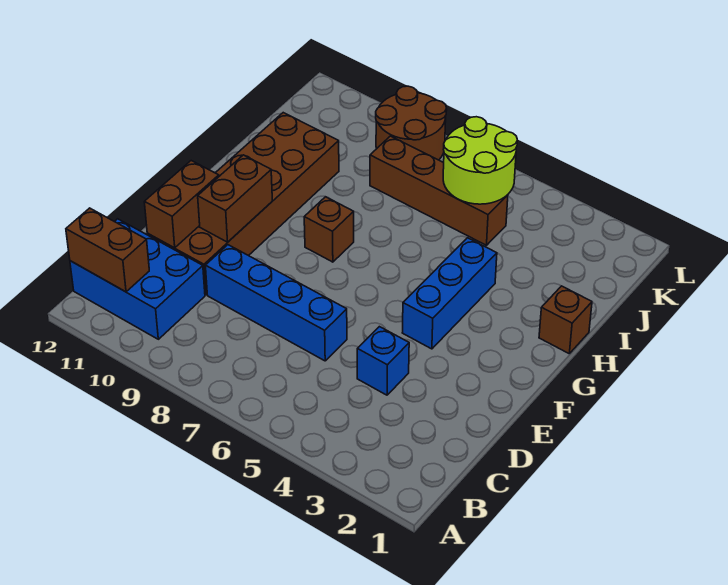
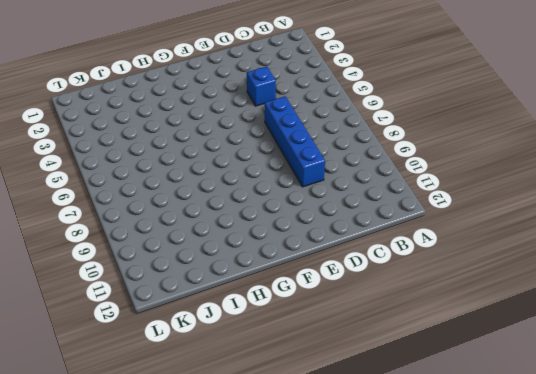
none -> blue 2x3 brick [70,219,205,339]
none -> brown 2x6 brick [147,113,339,295]
none -> blue 1x3 brick [402,238,497,349]

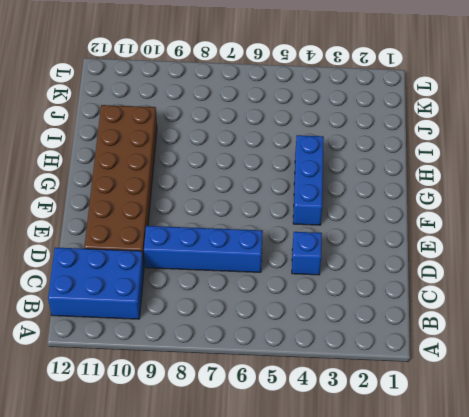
none -> brown 1x1 brick [304,197,354,262]
none -> brown 1x1 brick [539,286,592,353]
none -> brown 1x4 brick [370,136,508,245]

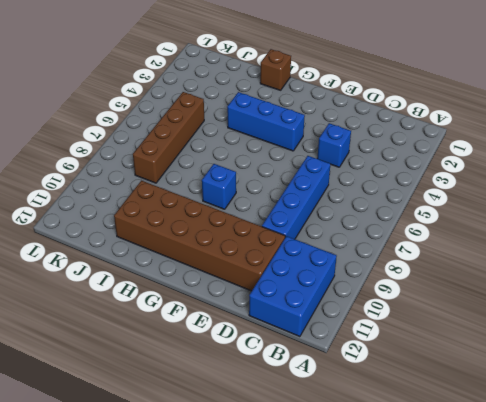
blue 1x1 brick [202,164,236,209] -> brown 1x1 brick [304,197,354,262]
none -> brown 2x2 round brick [376,86,447,160]
none -> brown 1x2 brick [66,208,149,292]
none -> brown 1x2 brick [144,161,219,248]

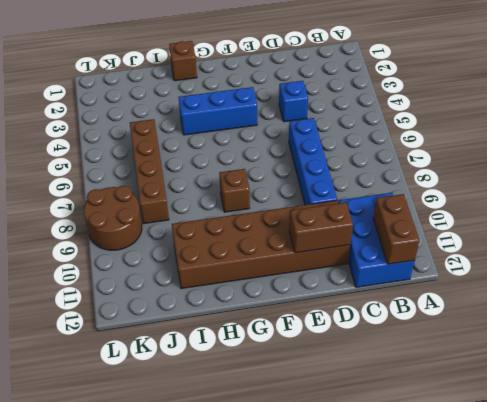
none -> brown 1x2 brick [198,155,272,242]
none -> lime 2x2 round brick [443,117,517,204]

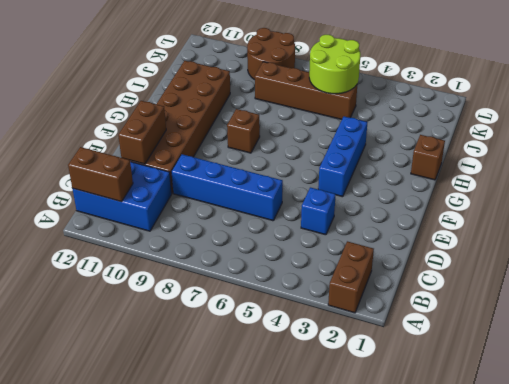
brown 1x2 brick [328,241,374,313] -> brown 1x2 brick moved to [198,155,272,242]

